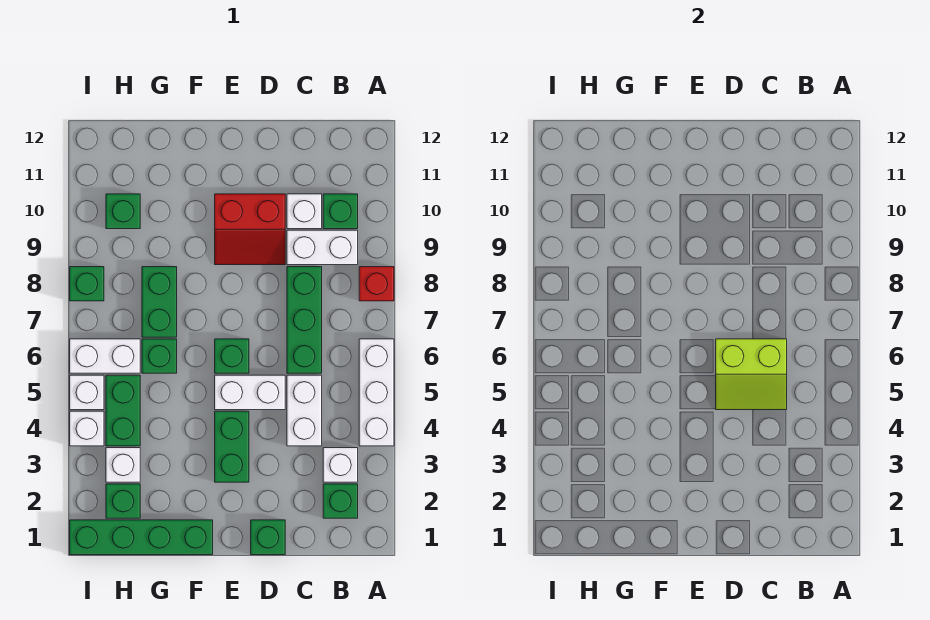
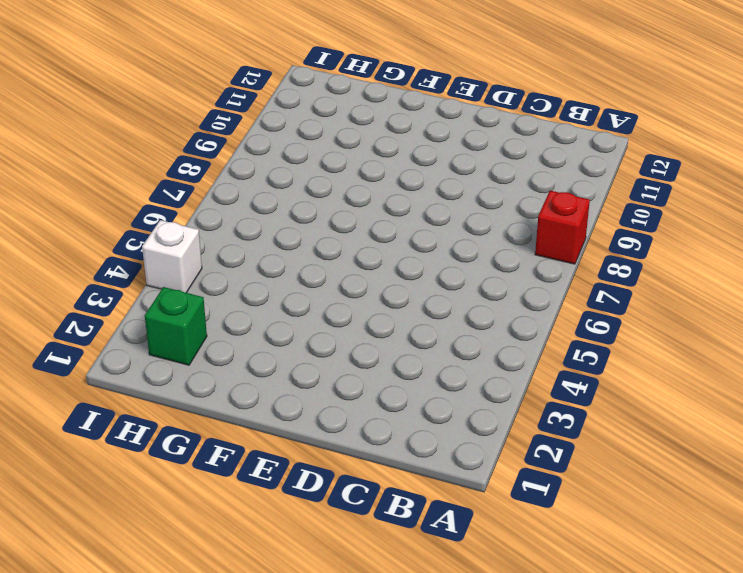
none -> white 1x3 brick [359,339,394,446]
none -> green 1x1 brick [323,484,358,518]
none -> white 1x1 brick [323,448,358,482]

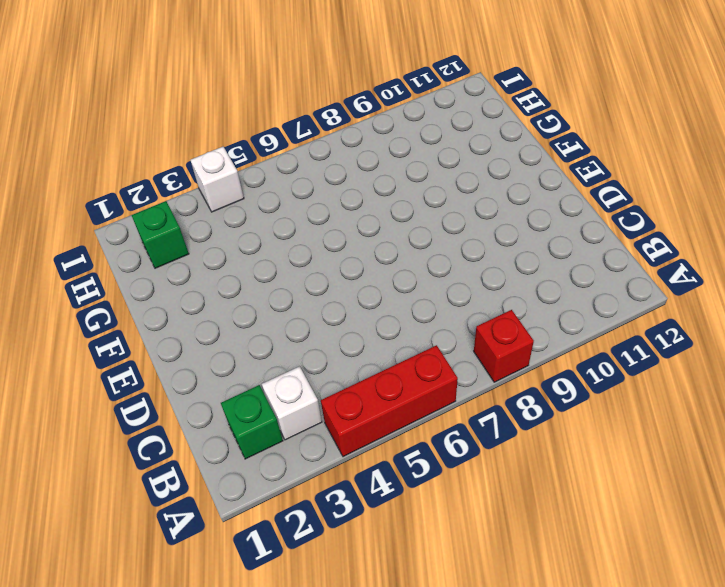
red 1x3 brick [321,345,458,457] -> white 1x3 brick [359,339,394,446]
none -> white 1x2 brick [287,230,358,265]
none -> green 1x1 brick [323,194,358,229]
none -> white 1x2 brick [287,375,322,446]

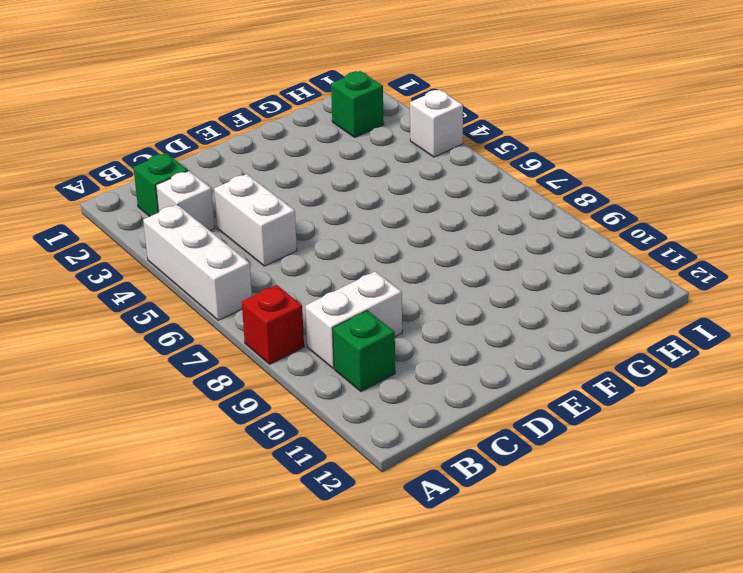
none -> green 1x3 brick [287,267,322,373]
none -> white 1x1 brick [287,194,322,229]
none -> green 1x1 brick [251,520,285,555]

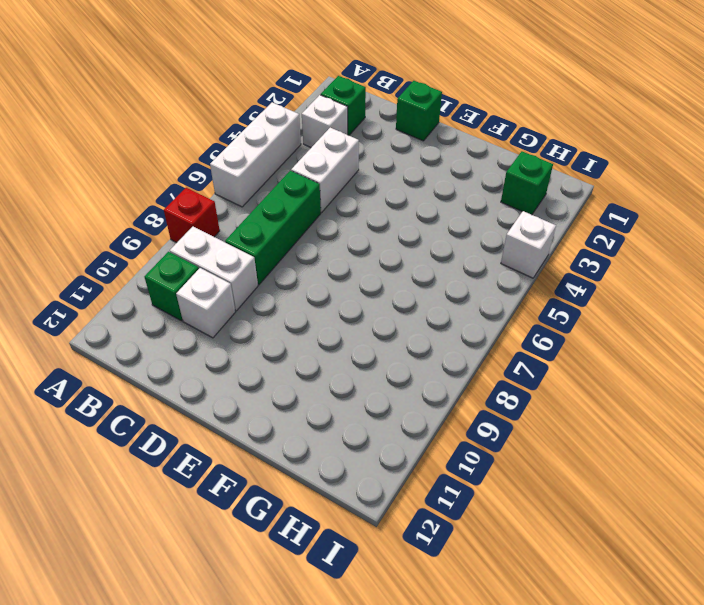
none -> white 1x2 brick [215,375,285,410]
none -> red 2x2 slope [215,194,285,265]
none -> green 1x2 brick [215,411,249,482]

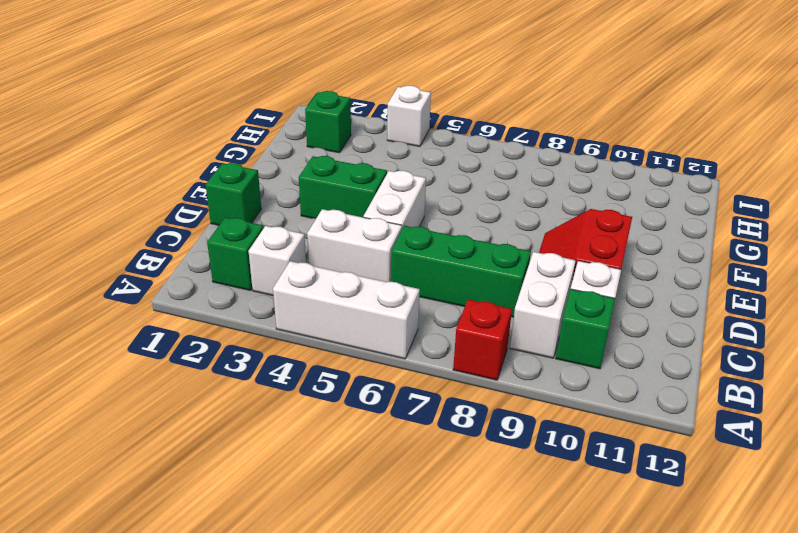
none -> green 1x1 brick [215,339,249,373]
none -> green 1x4 brick [70,520,213,555]
none -> green 1x1 brick [142,339,177,373]

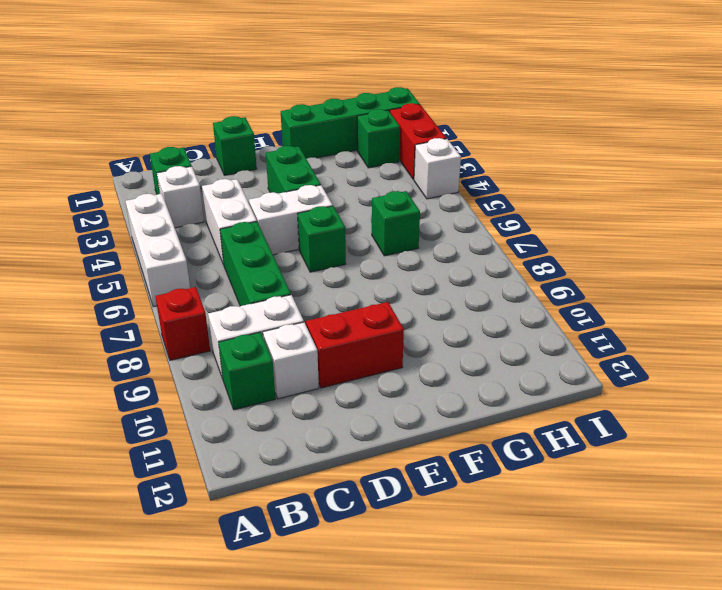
red 1x2 brick [390,103,446,180] -> none
none -> green 1x2 brick [142,267,177,337]
none -> white 1x1 brick [106,448,140,482]
none -> green 1x2 brick [106,375,140,446]

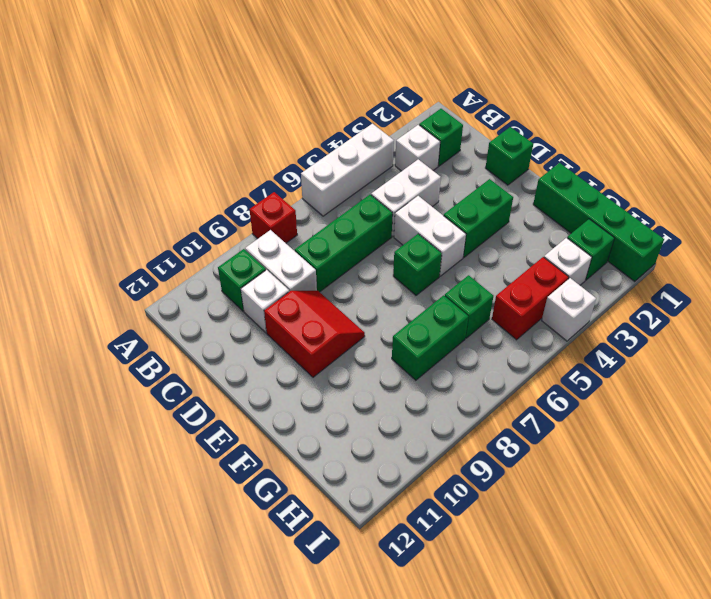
red 1x2 brick [492,257,569,340] -> green 1x2 brick [106,375,140,446]
none -> white 1x2 brick [70,339,140,373]
none -> green 1x1 brick [106,194,140,229]
none -> white 1x1 brick [70,375,104,410]

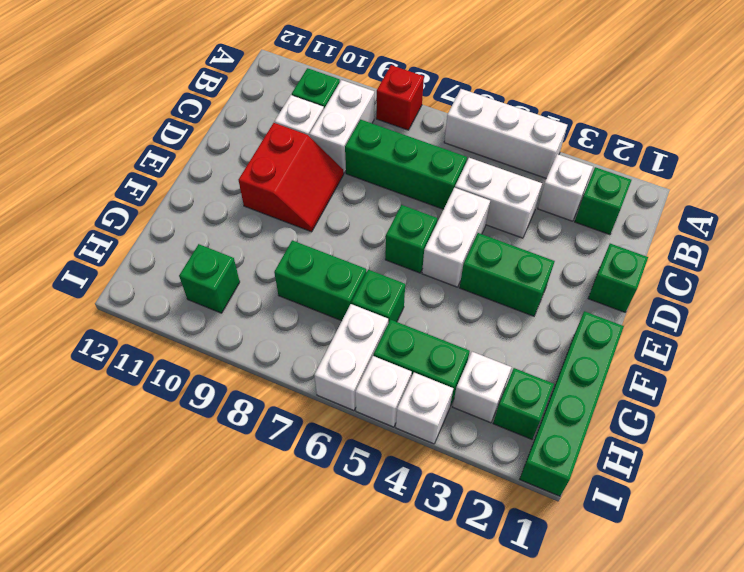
none -> green 1x1 brick [70,267,104,301]
none -> lime 2x2 slope [716,339,787,410]

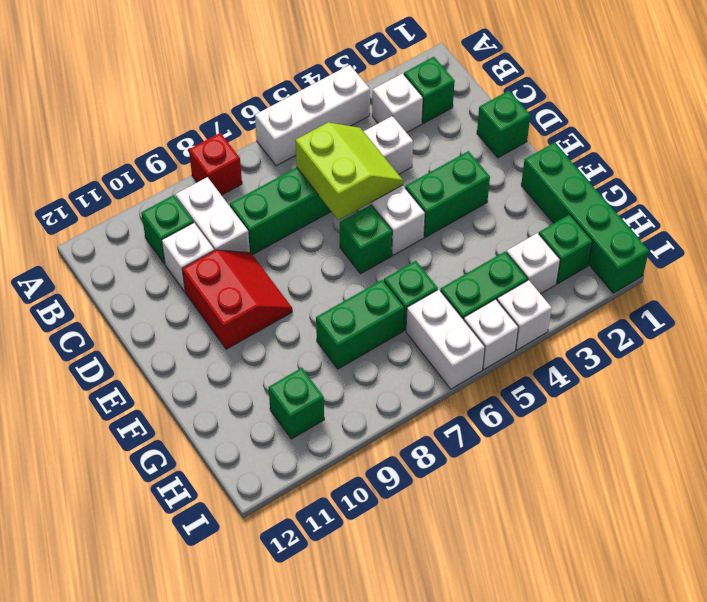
none -> green 1x1 brick [70,267,104,301]

